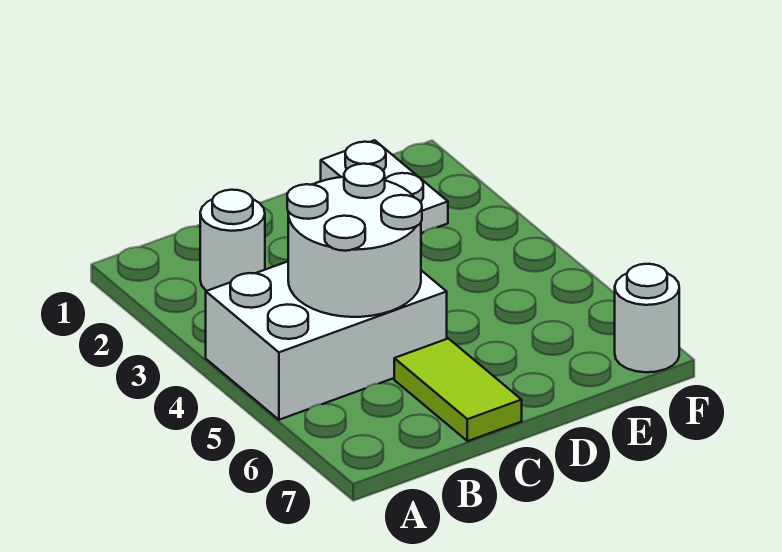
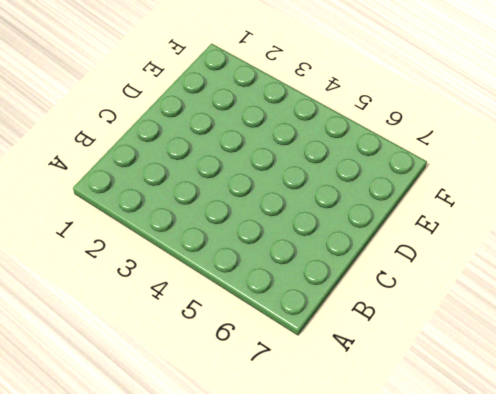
none -> white 2x3 brick [206,262,447,420]
none -> white 1x1 round brick [200,190,265,291]

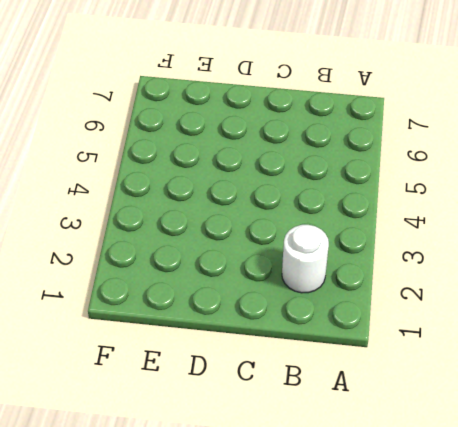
none -> white 2x3 brick [206,262,447,420]
none -> lime 1x2 tile [394,338,522,441]

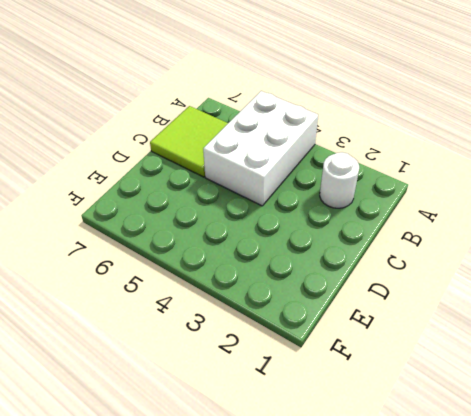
lime 2x2 tile [150,106,228,177] -> lime 1x2 tile [394,338,522,441]
none -> white 1x2 plate [321,140,448,233]
none -> white 1x1 round brick [615,264,679,372]

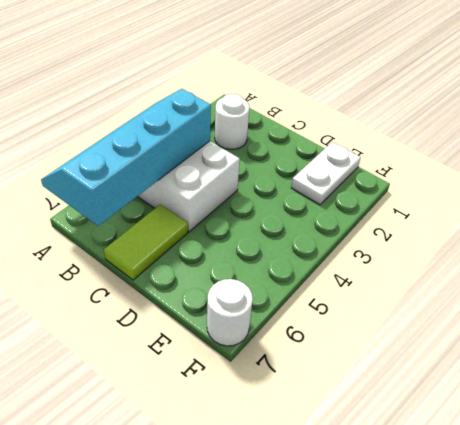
cyan 2x4 slope [41,89,211,226] -> white 2x2 round brick [287,164,422,317]

